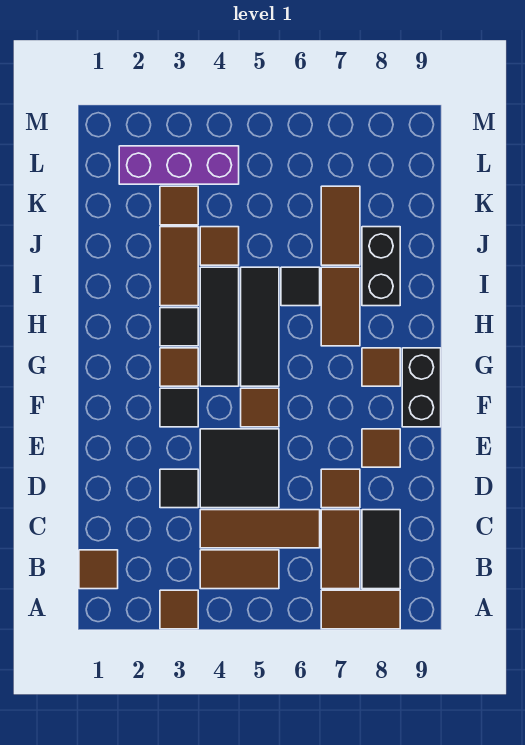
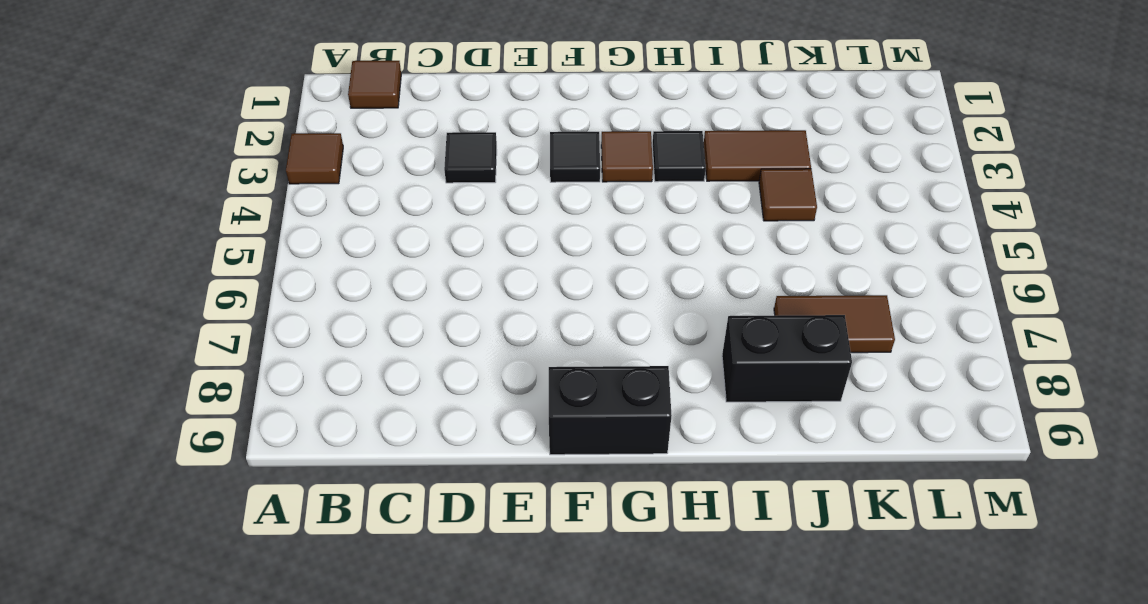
none -> brown 1x2 tile [321,590,400,629]
none -> brown 1x2 tile [200,550,279,589]
none -> brown 1x2 tile [321,510,360,589]

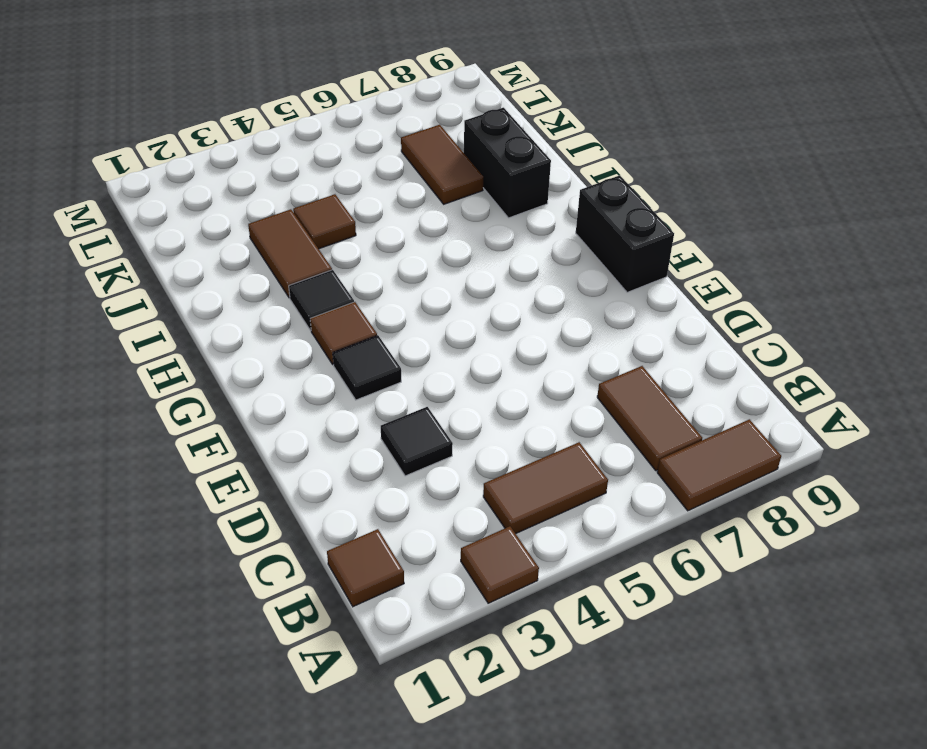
none -> black 1x2 tile [362,510,400,589]
none -> brown 1x3 tile [200,510,320,548]
none -> black 2x2 tile [200,429,279,508]

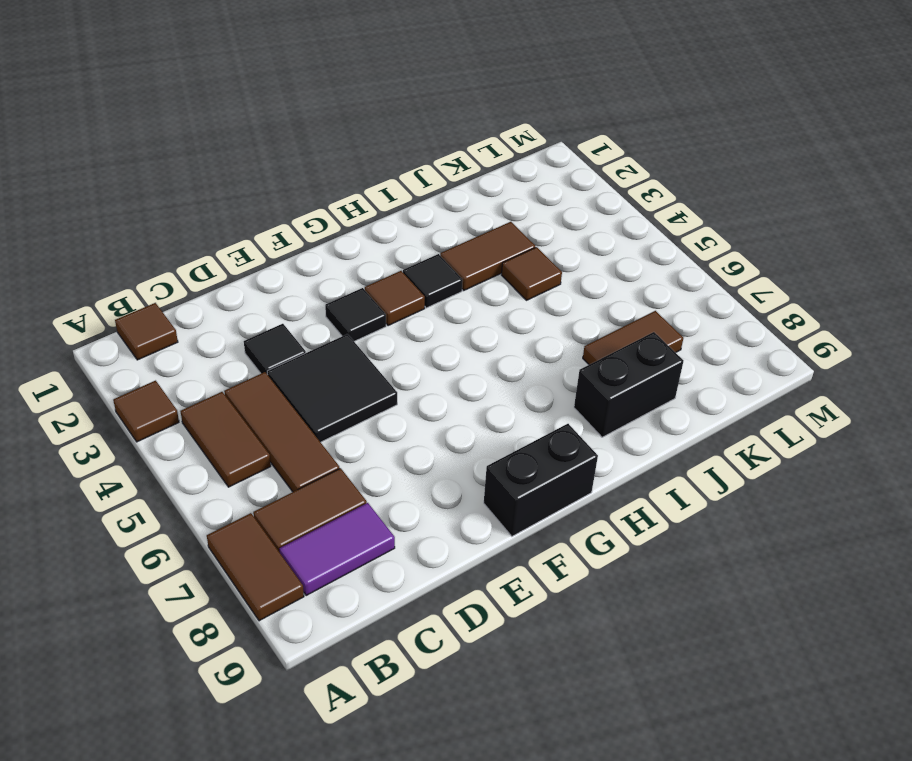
purple 1x2 tile [280,503,395,596] -> black 1x2 tile [362,510,400,589]
none -> brown 1x1 tile [321,469,360,508]
none -> brown 1x1 tile [362,429,400,467]
none -> brown 1x1 tile [241,388,279,427]

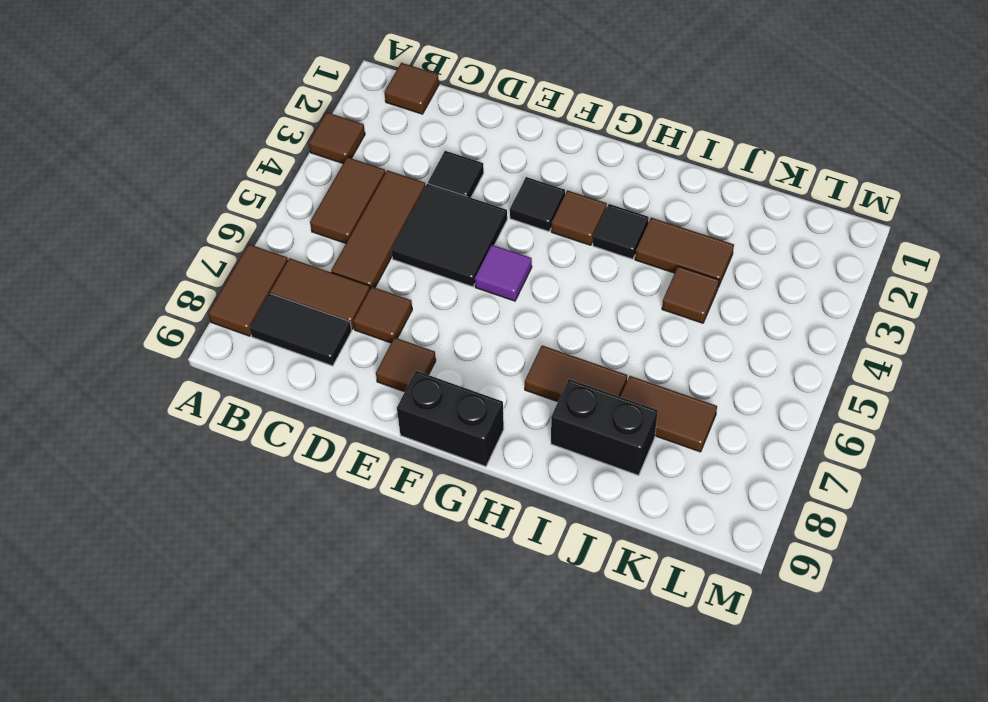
purple 1x1 tile [475,245,532,301] -> brown 1x1 tile [241,388,279,427]
none -> black 1x3 tile [200,267,239,386]
none -> black 1x3 tile [241,267,279,386]
none -> brown 1x1 tile [362,348,400,386]

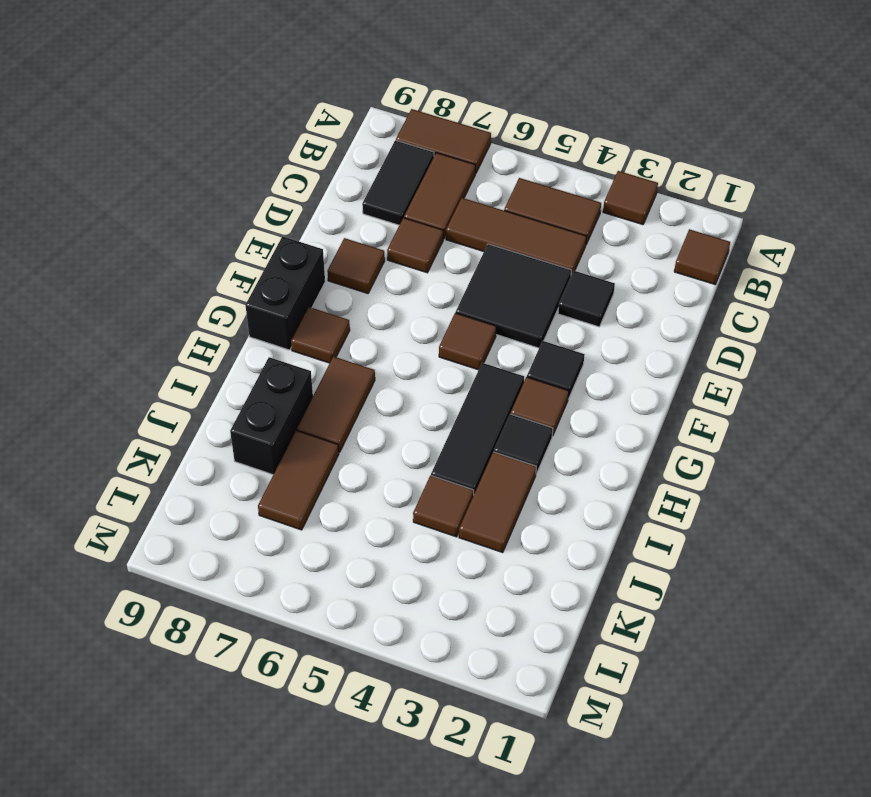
none -> black 1x3 tile [241,267,279,386]
none -> black 1x1 tile [281,267,320,306]
none -> brown 1x1 tile [160,186,198,225]

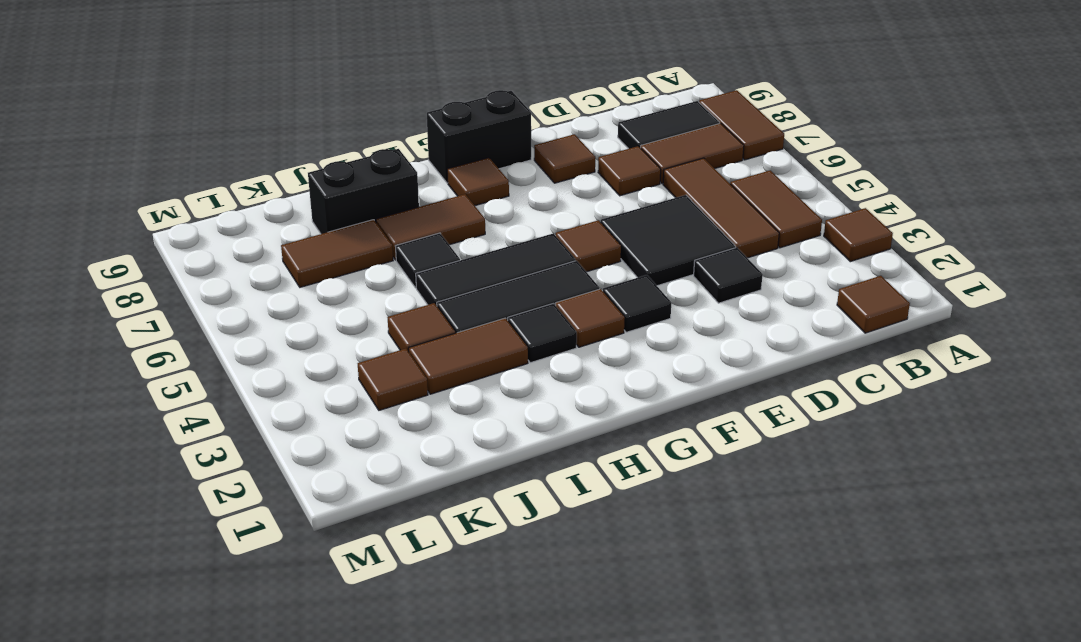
none -> purple 1x3 brick [119,146,239,184]

